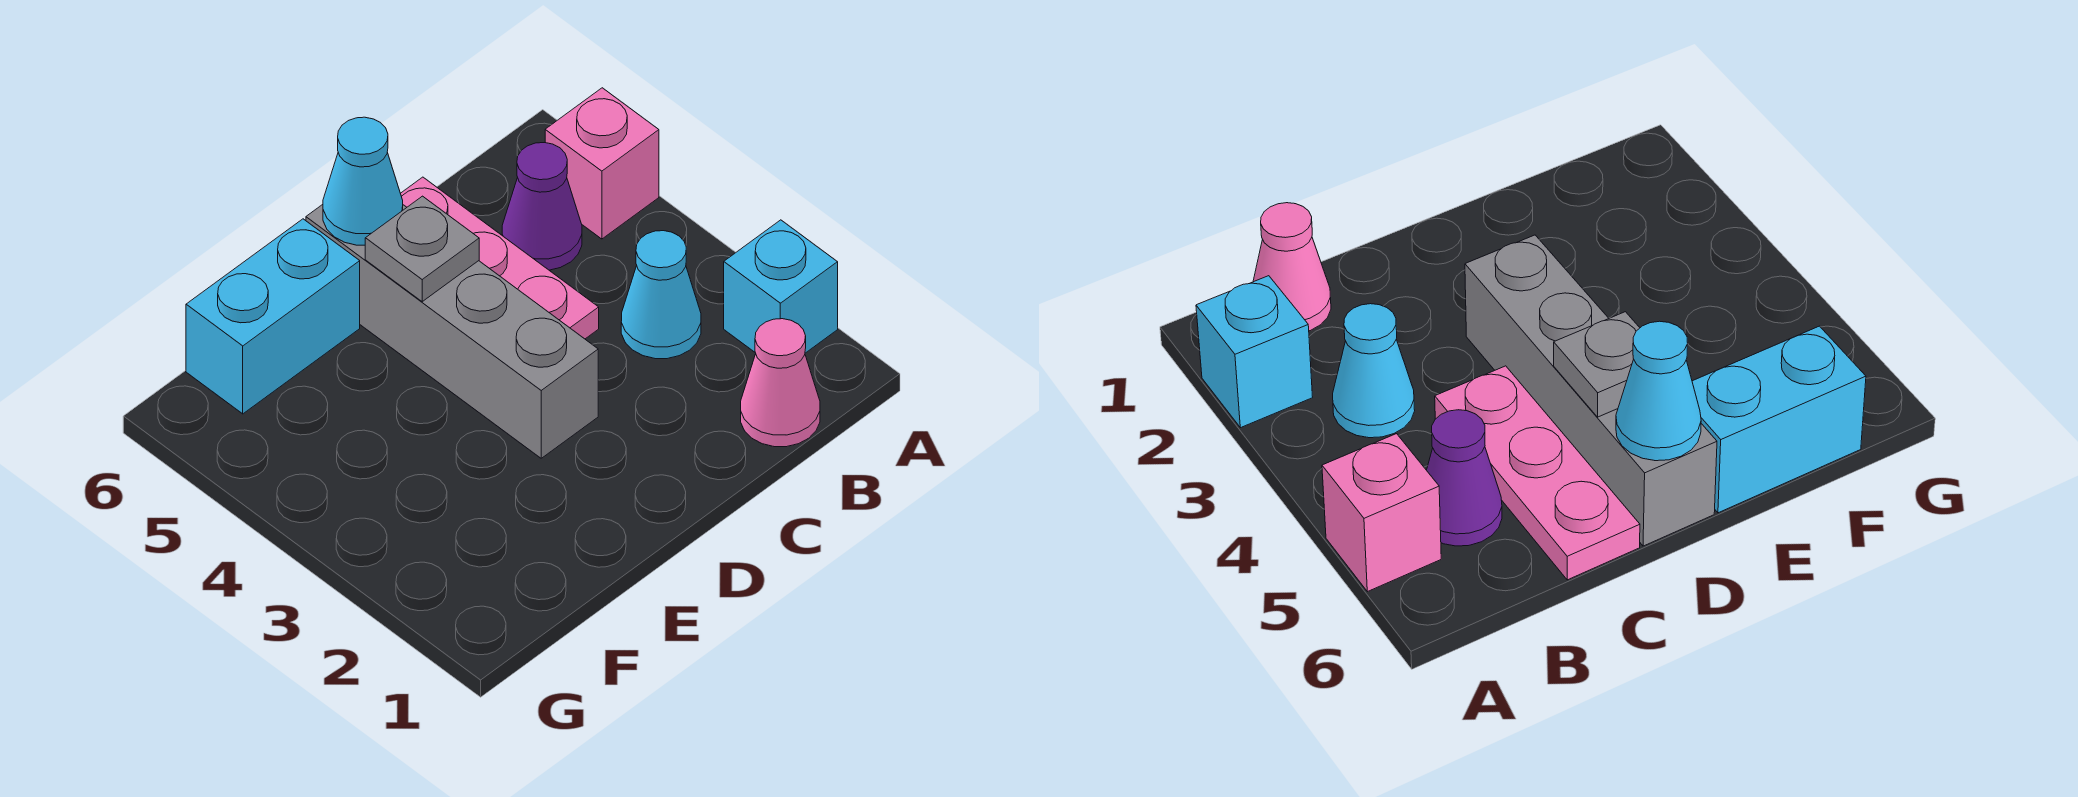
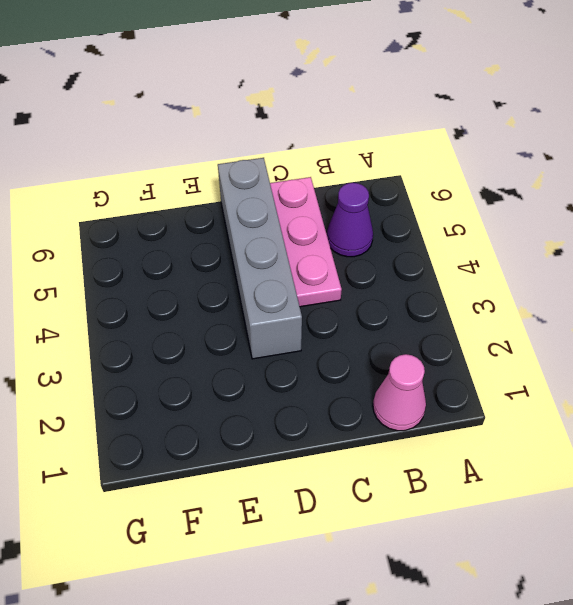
none -> cyan 1x1 brick [724,220,838,353]
none -> pink 1x1 brick [545,88,659,239]

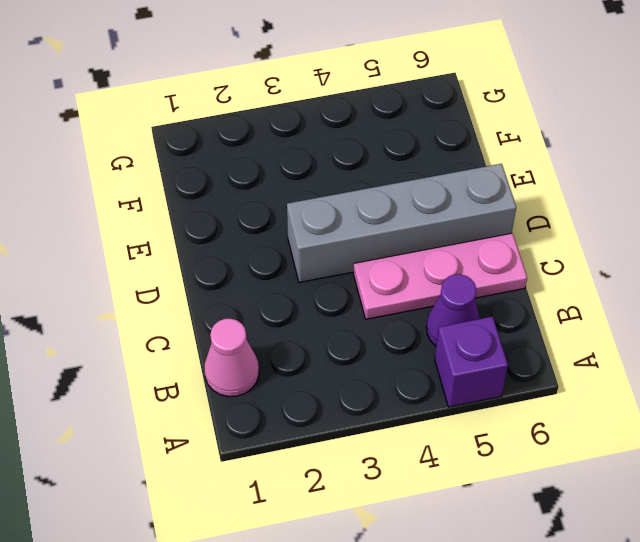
purple 1x1 brick [435,316,508,407] -> pink 1x1 brick [545,88,659,239]
none -> cyan 1x1 brick [724,220,838,353]
none -> cyan 1x1 cone [621,231,701,359]

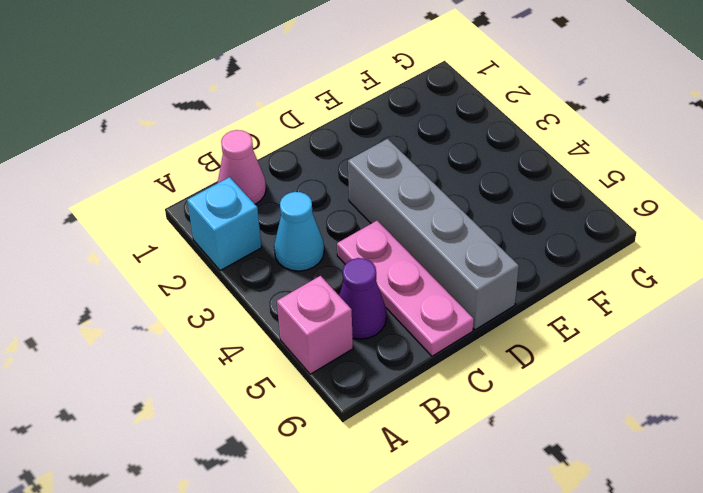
none -> cyan 1x2 brick [186,219,360,414]
none -> grey 1x1 plate [365,196,479,302]

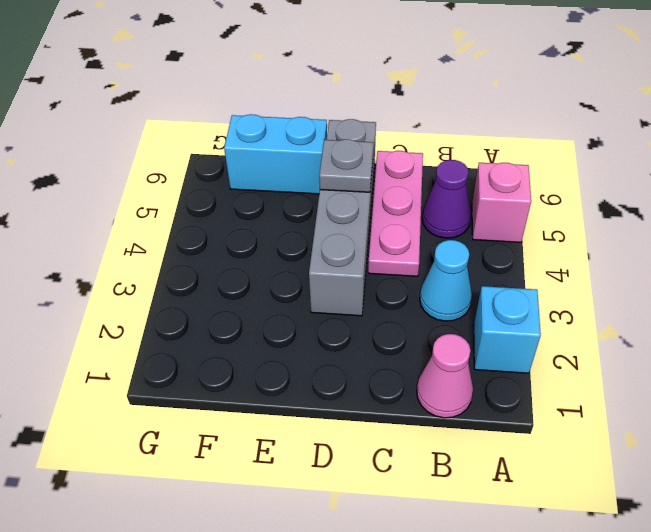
none -> cyan 1x1 cone [323,117,403,245]

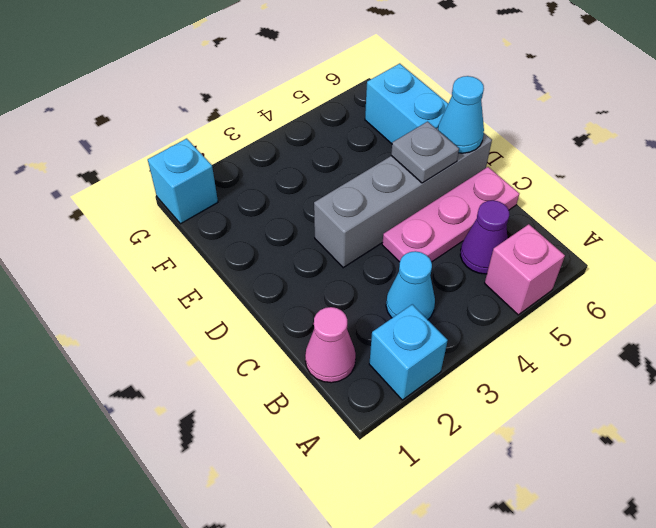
cyan 1x1 brick [148,139,218,224] -> none

